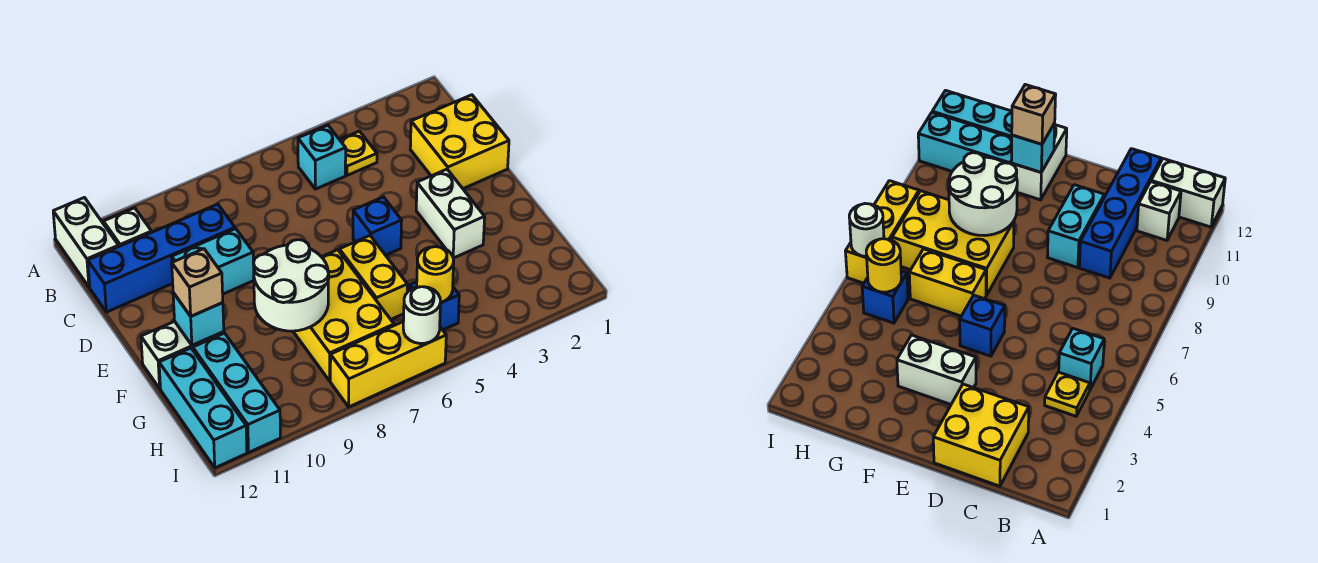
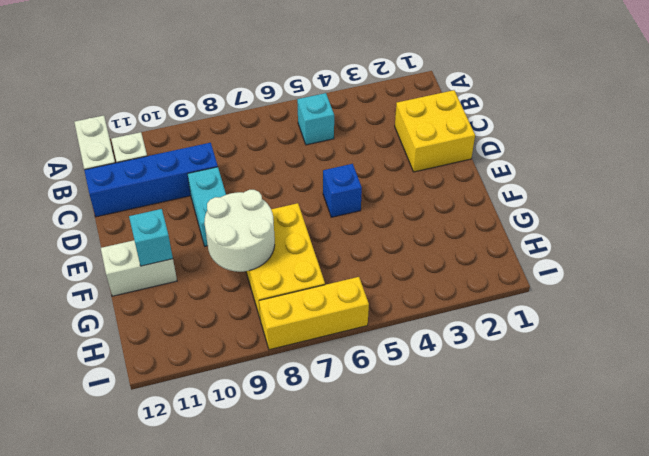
cyan 1x2 brick [188,167,226,246] -> cyan 1x2 brick turned to [172,229,254,294]
none -> yellow 1x1 plate [340,131,377,175]
none -> white 1x2 brick [416,169,485,258]
none -> yellow 1x2 brick [339,236,407,319]

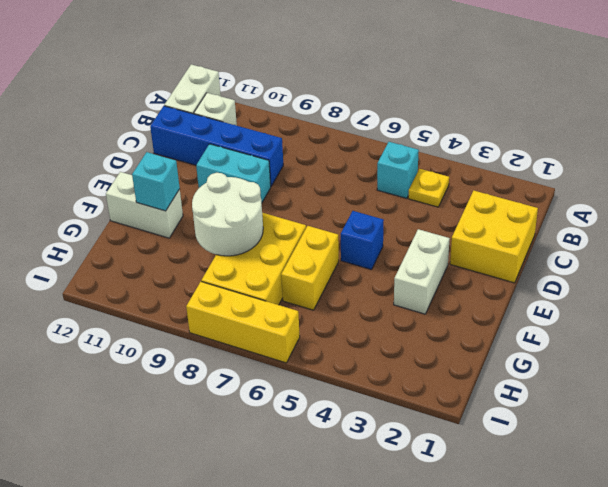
none -> cyan 1x3 brick [193,333,280,452]
none -> cyan 1x3 brick [159,348,247,468]
none -> blue 1x1 brick [410,282,459,330]

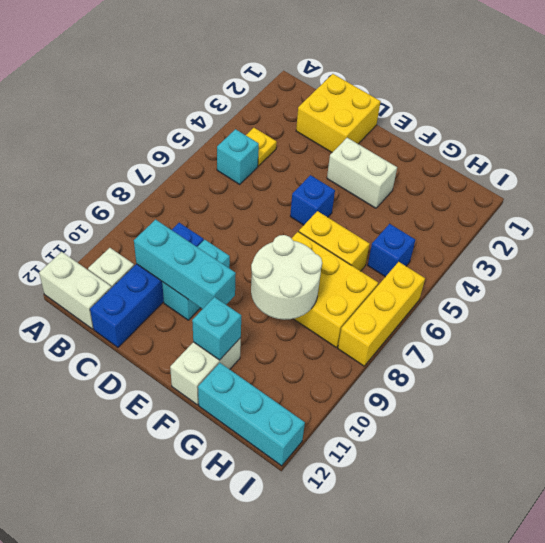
cyan 1x3 brick [134,220,236,309] -> cyan 1x3 brick moved to [193,333,280,452]
none -> yellow 1x1 round brick [417,247,454,302]
none -> white 1x1 round brick [403,287,440,344]
none -> tan 1x1 brick [172,249,223,316]

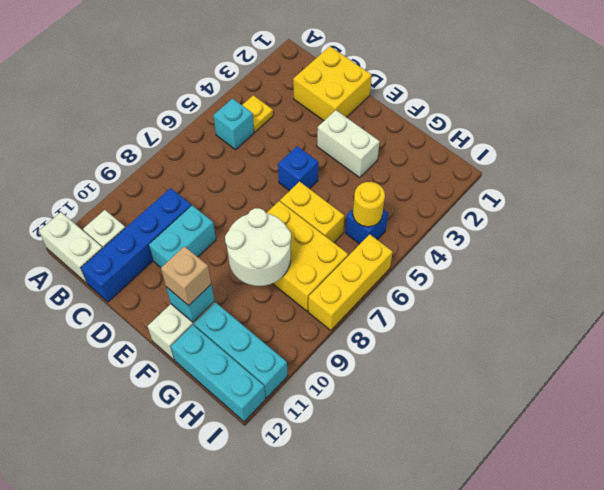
none -> white 1x1 round brick [403,287,440,344]

